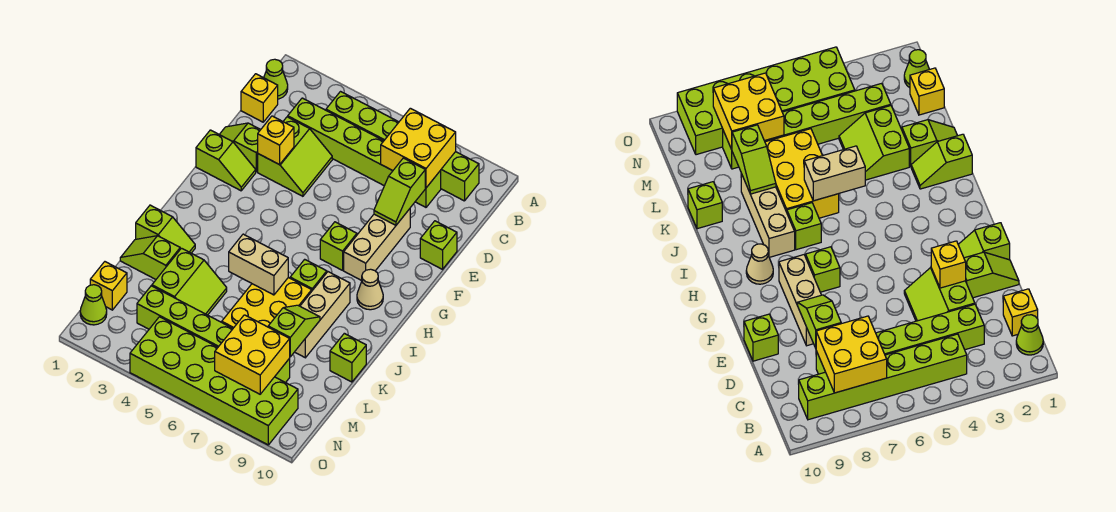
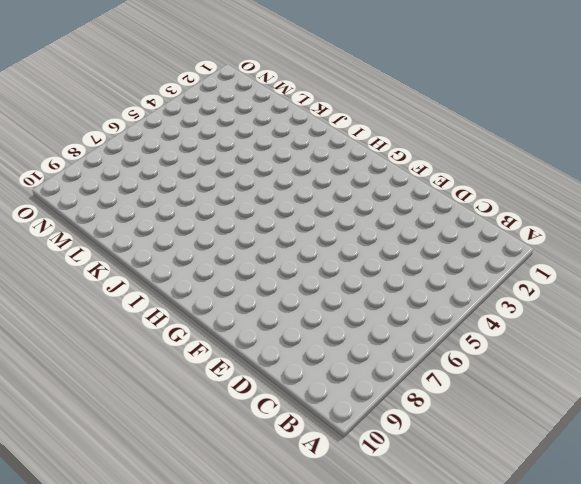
none -> lime 1x1 cone [264,59,288,99]
none -> lime 1x6 brick [326,92,479,201]
none -> yellow 1x1 brick [241,74,278,122]

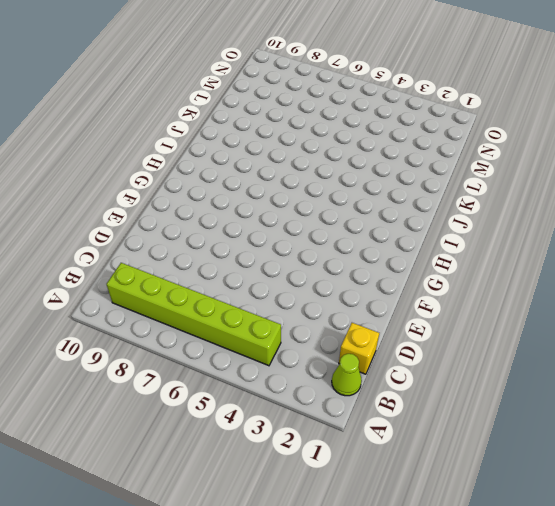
none -> lime 1x6 brick [288,98,441,207]
none -> lime 2x2 slope [258,117,332,196]
none -> lime 1x2 slope [219,123,260,172]

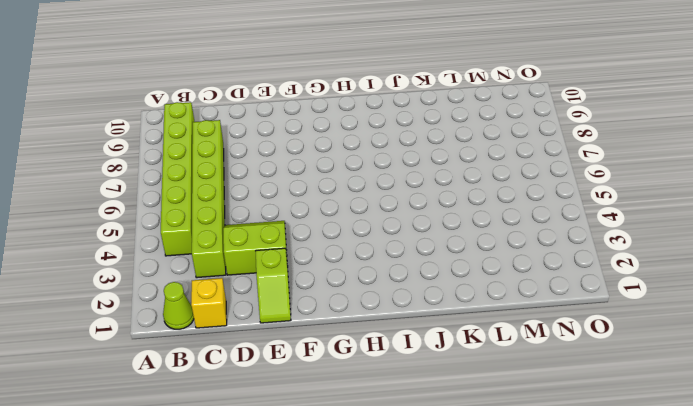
none -> tan 1x3 brick [344,209,410,281]
none -> lime 1x1 brick [420,221,457,269]
none -> lime 1x2 slope [196,130,256,191]

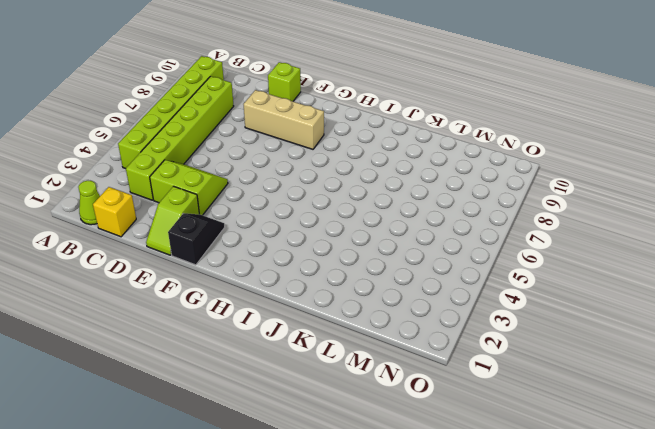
black 1x2 slope [168,213,225,265] -> lime 1x2 slope [196,130,256,191]
none -> lime 1x1 brick [320,222,357,270]
none -> tan 1x1 cone [357,269,383,310]
none -> lime 1x1 brick [290,259,327,290]

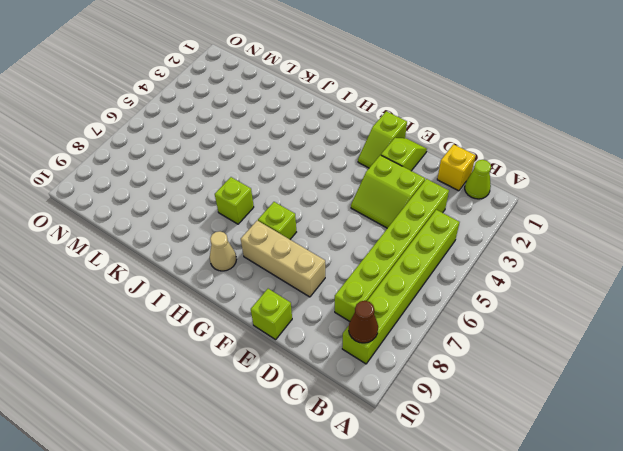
brown 1x1 cone [349,301,378,343] -> none
none -> tan 1x3 brick [295,272,350,358]
none -> lime 1x2 slope [136,205,195,253]
none -> yellow 2x3 brick [222,278,312,328]

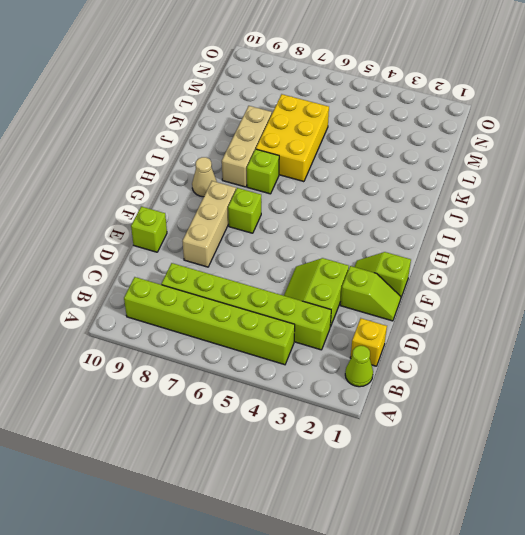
none -> lime 1x2 slope [136,205,195,253]
none -> lime 1x2 slope [120,236,180,279]
none -> lime 2x2 slope [152,248,227,315]

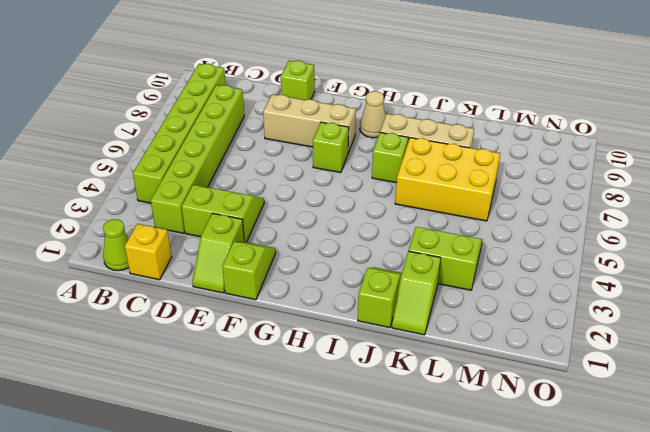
none -> lime 1x1 brick [330,333,366,382]
none -> yellow 1x1 brick [90,262,127,310]
none -> lime 1x6 brick [137,286,290,383]

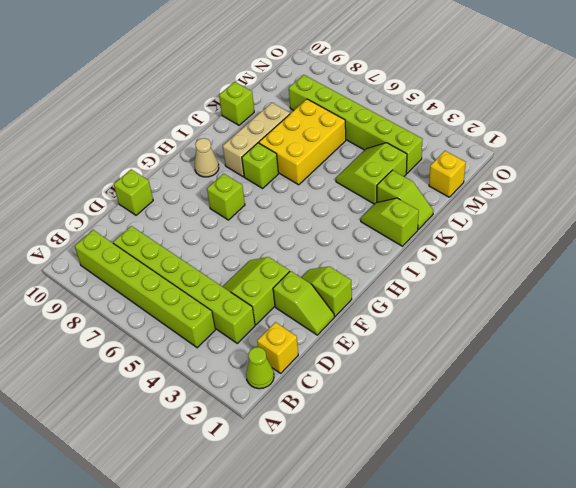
none -> tan 1x3 brick [344,209,410,281]
none -> lime 1x1 cone [80,285,107,325]
none -> lime 2x6 brick [130,317,298,445]

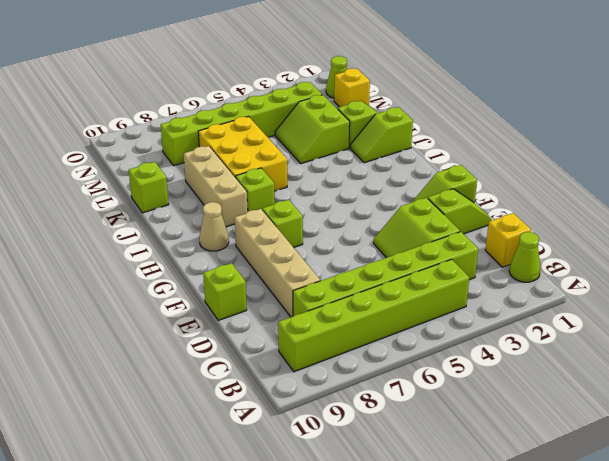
tan 1x4 brick [235,209,320,317] -> tan 1x3 brick [344,209,410,281]
none -> lime 2x6 brick [130,317,298,445]
none -> yellow 2x2 brick [381,108,456,188]
none -> lime 1x2 slope [374,158,425,225]

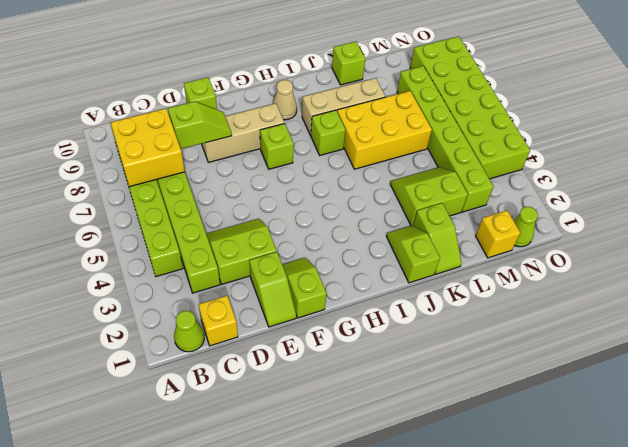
none -> yellow 1x1 brick [258,116,294,165]
none -> tan 1x2 brick [229,234,288,295]
none -> lime 1x2 slope [268,305,320,357]

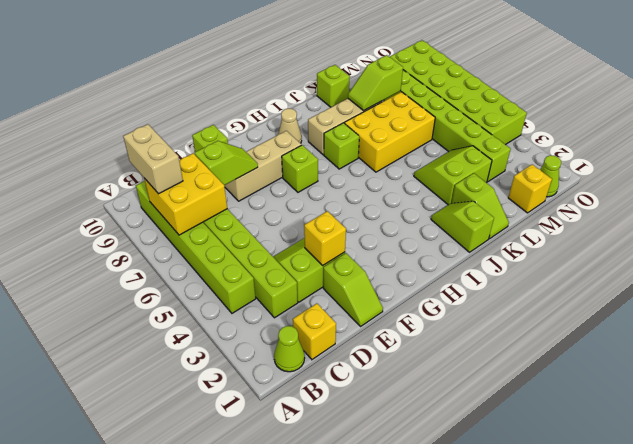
tan 1x2 brick [123,124,183,194] -> tan 1x2 brick moved to [229,234,288,295]
none -> lime 1x2 slope [196,130,256,191]
none -> yellow 2x2 brick [215,315,290,394]

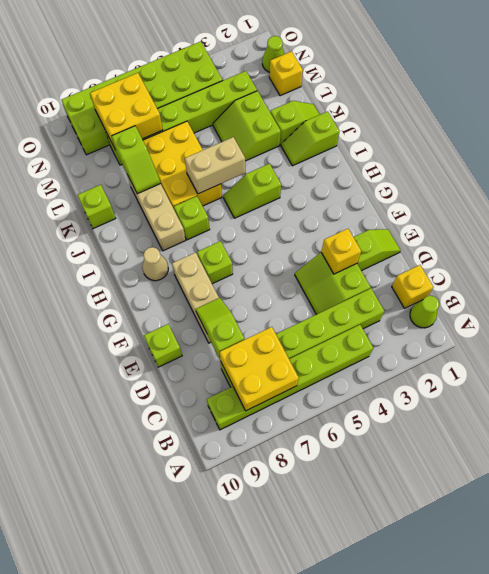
lime 1x2 slope [223,164,281,218] -> lime 1x2 slope moved to [196,130,256,191]

